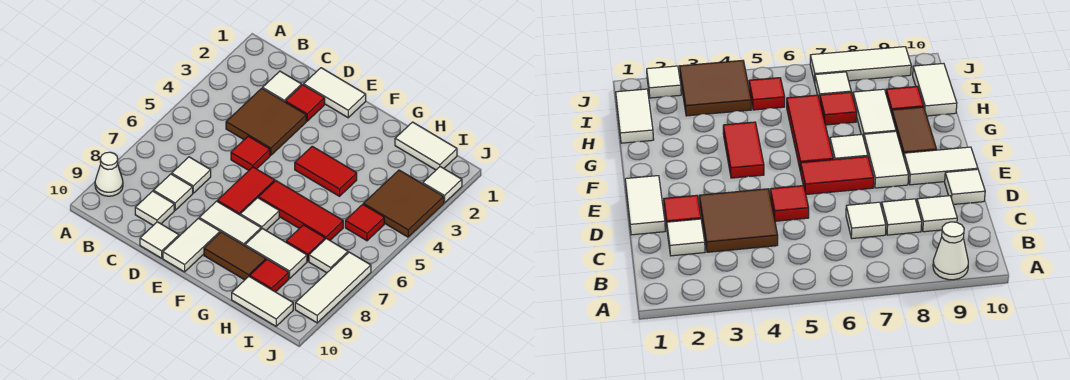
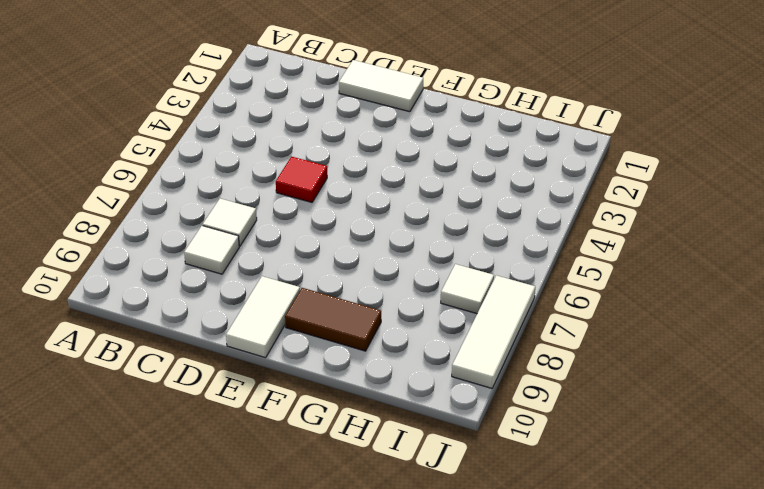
none -> white 1x1 cone [95,152,123,196]
none -> white 1x1 tile [263,71,302,102]
none -> brown 2x2 tile [226,88,306,156]

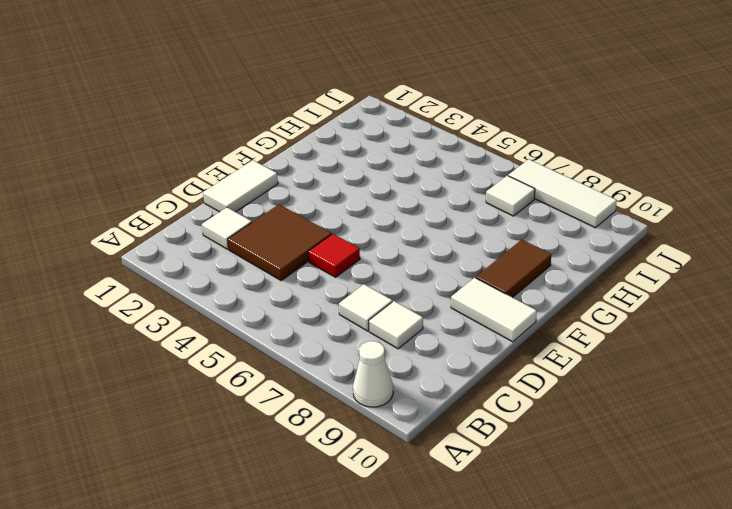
none -> white 1x1 tile [135,191,174,225]
none -> red 1x1 tile [285,85,325,121]
none -> white 1x1 tile [140,222,179,258]

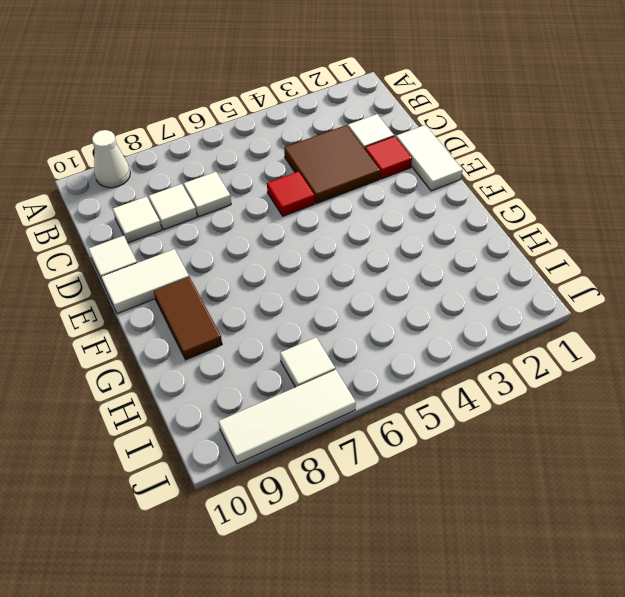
none -> red 1x2 tile [217,167,275,215]
none -> white 1x2 tile [199,201,261,246]
none -> red 1x2 tile [295,146,357,196]

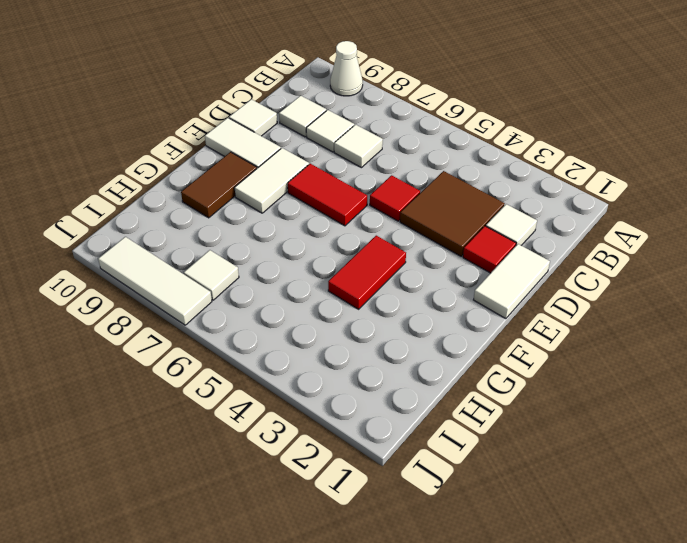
none -> red 1x3 tile [258,181,343,240]
none -> white 1x1 tile [240,198,279,230]
none -> white 1x2 tile [245,228,307,278]

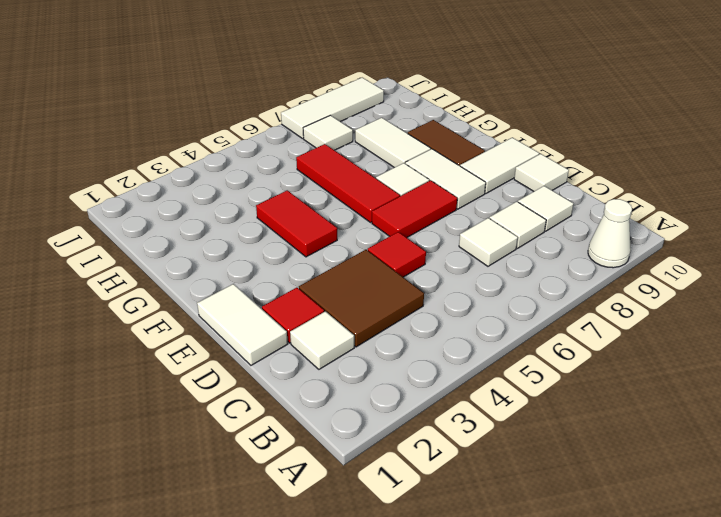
none -> white 1x2 tile [395,122,457,170]
none -> red 1x1 tile [286,225,325,261]
none -> red 1x1 tile [250,259,289,292]

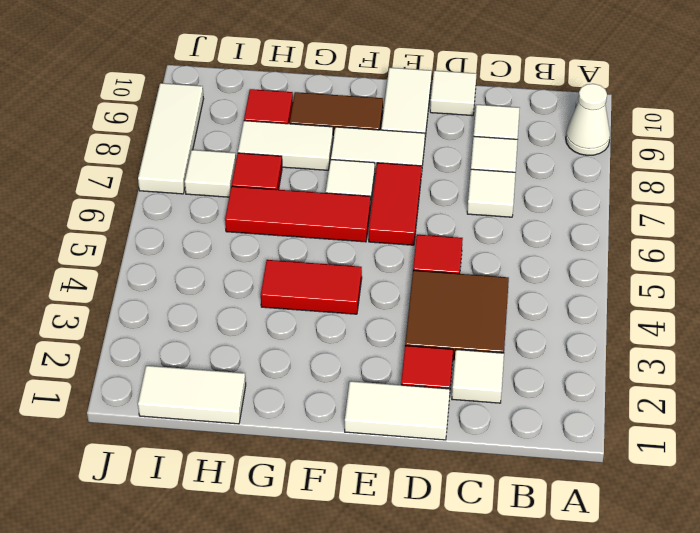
none -> white 1x2 tile [232,276,293,326]
none -> brown 2x2 tile [363,170,444,237]
none -> red 1x1 tile [345,204,384,241]

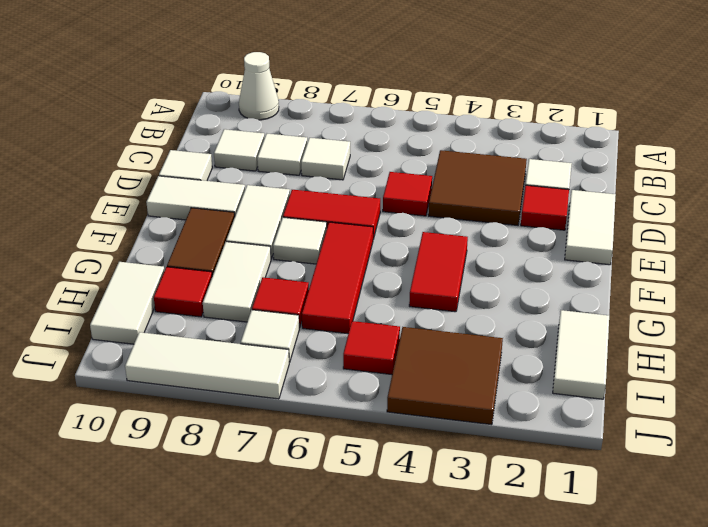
none -> white 1x1 tile [423,167,462,203]

